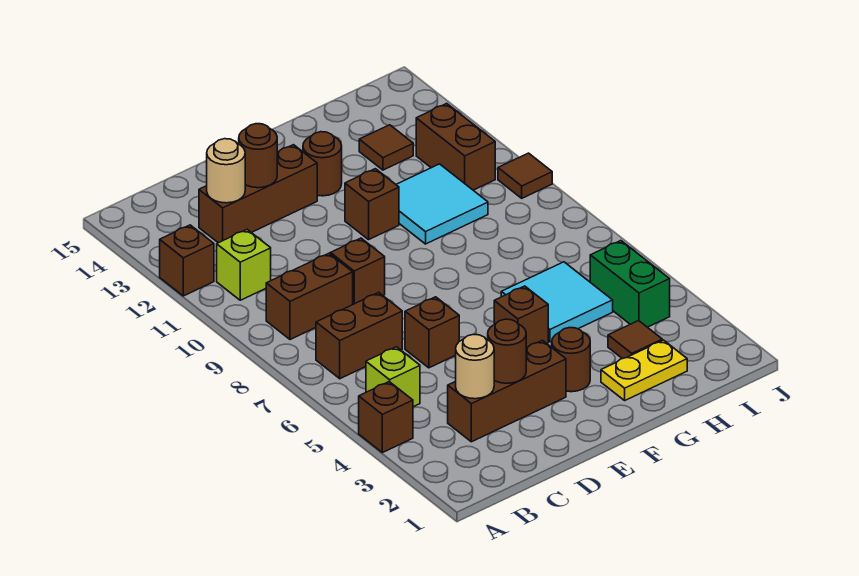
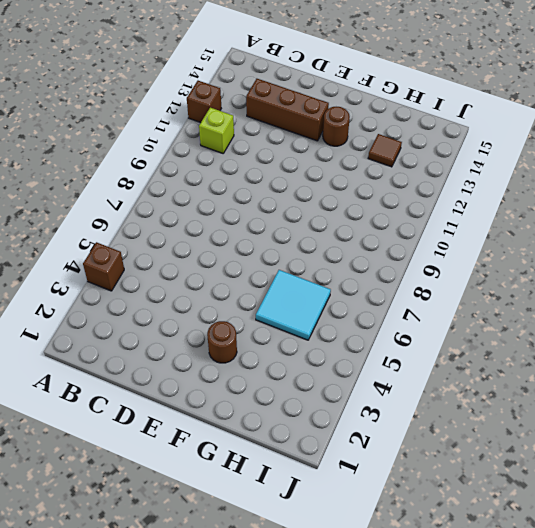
none -> lime 1x1 brick [366,347,420,407]
none -> brown 1x2 brick [316,292,402,379]
none -> brown 1x2 brick [266,253,353,339]

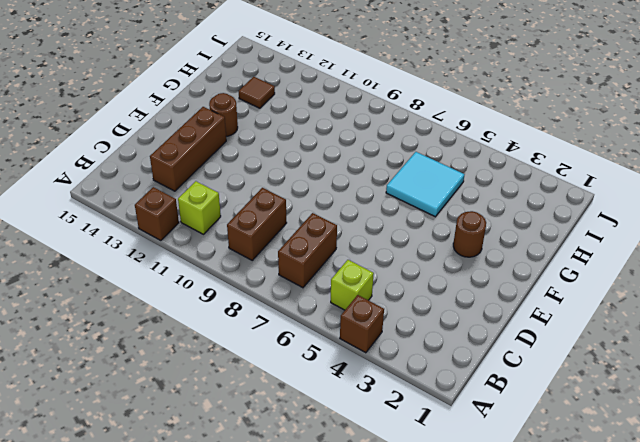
none -> brown 1x3 brick [448,340,566,442]
none -> brown 1x1 brick [405,297,459,368]
none -> brown 1x1 brick [330,238,385,304]

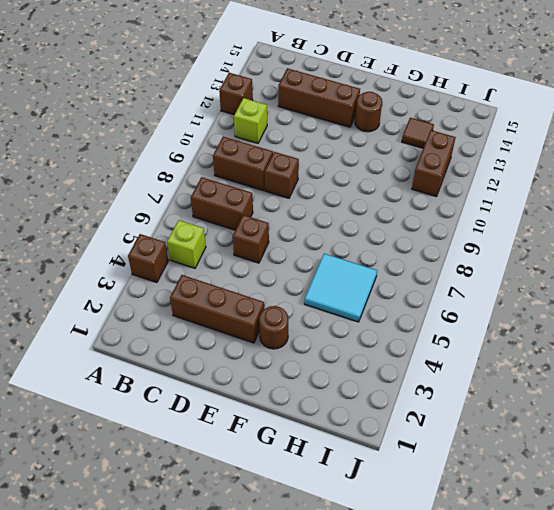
none -> brown 1x1 brick [494,286,548,348]
none -> brown 1x1 brick [345,169,399,240]
none -> yellow 1x2 plate [601,340,687,400]

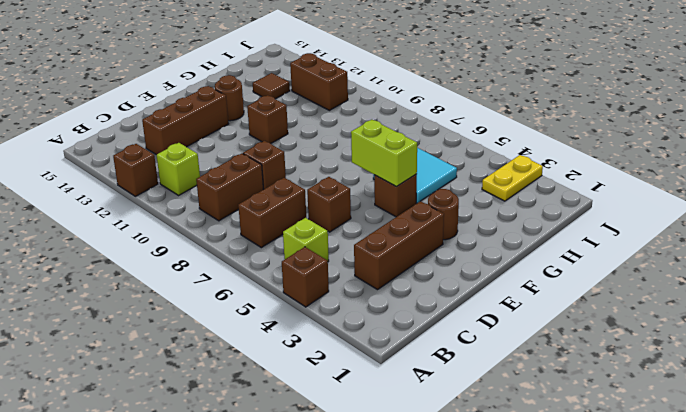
lime 1x2 brick [351,120,417,187] -> none
yellow 1x2 plate [482,155,543,201] -> yellow 1x2 plate moved to [601,340,687,400]
none -> cyan 2x2 tile [396,164,488,244]
none -> brown 1x1 tile [608,321,662,359]
none -> green 1x2 brick [590,241,670,327]

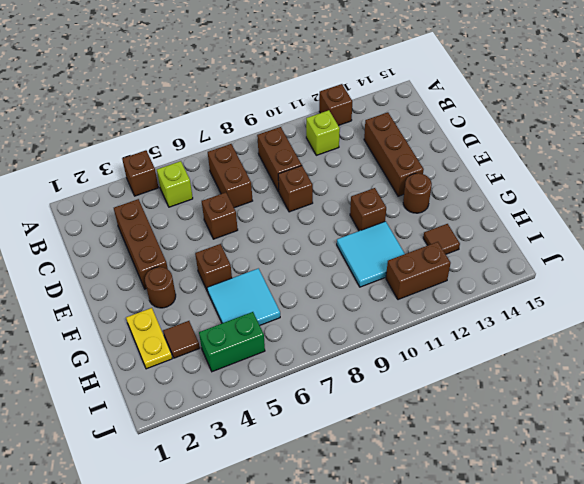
none -> brown 1x1 tile [498,153,552,198]
none -> tan 1x1 round brick [456,334,494,399]
none -> tan 1x1 round brick [207,139,245,203]

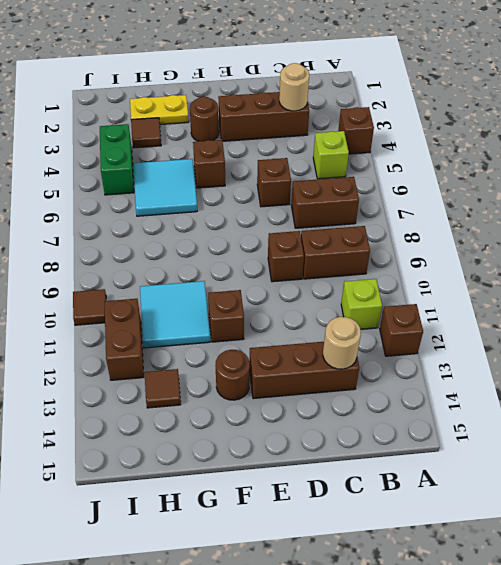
none -> brown 1x1 round brick [488,319,526,383]
none -> brown 1x1 round brick [239,124,277,188]

